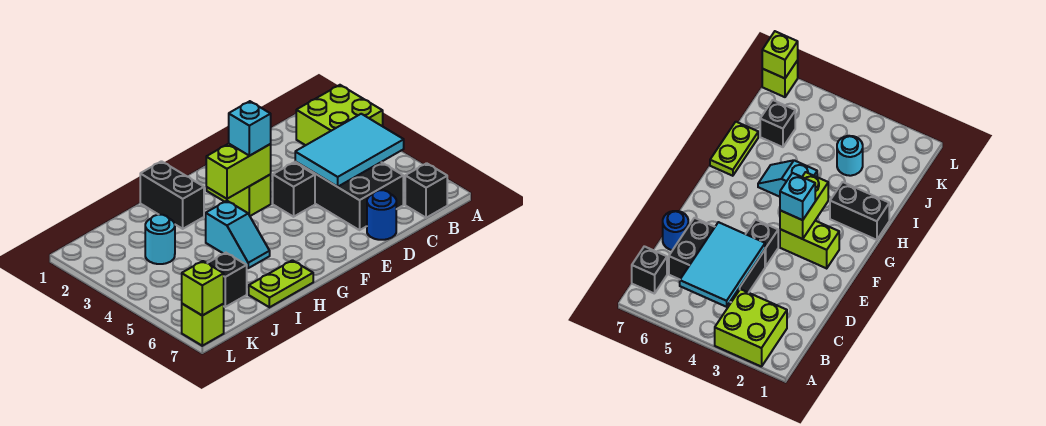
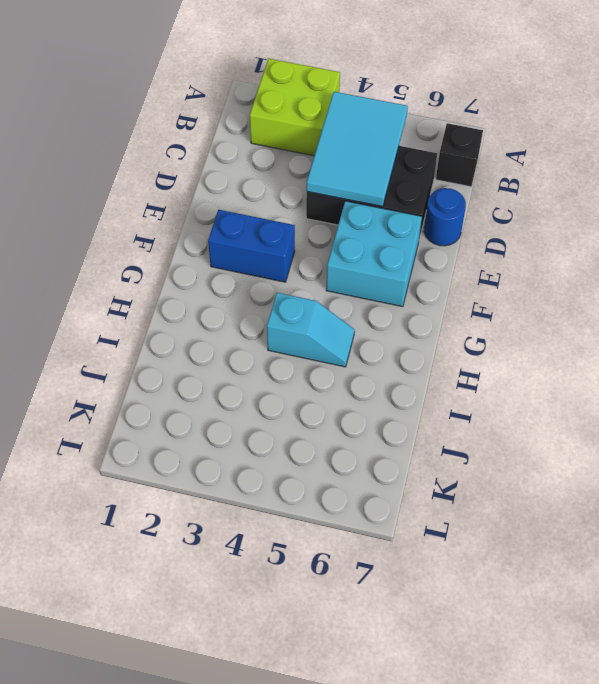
cyan 2x2 brick [326,201,422,307] -> none
blue 1x2 brick [208,210,295,282] -> lime 1x2 brick [207,175,271,216]
none -> black 1x1 brick [273,162,315,217]
none -> black 1x2 brick [140,161,204,229]
none -> lime 1x2 plate [249,260,313,307]

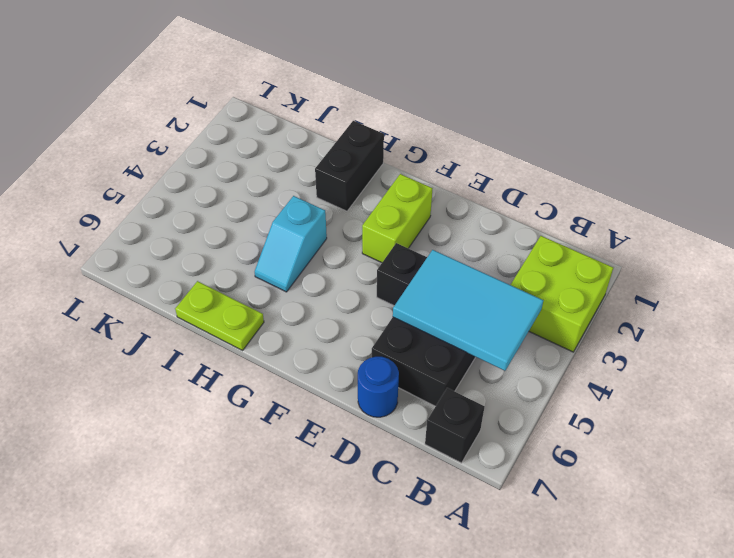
none -> cyan 1x1 round brick [145,215,175,264]
none -> black 1x1 brick [208,253,247,307]
none -> lime 1x1 brick [182,304,224,346]

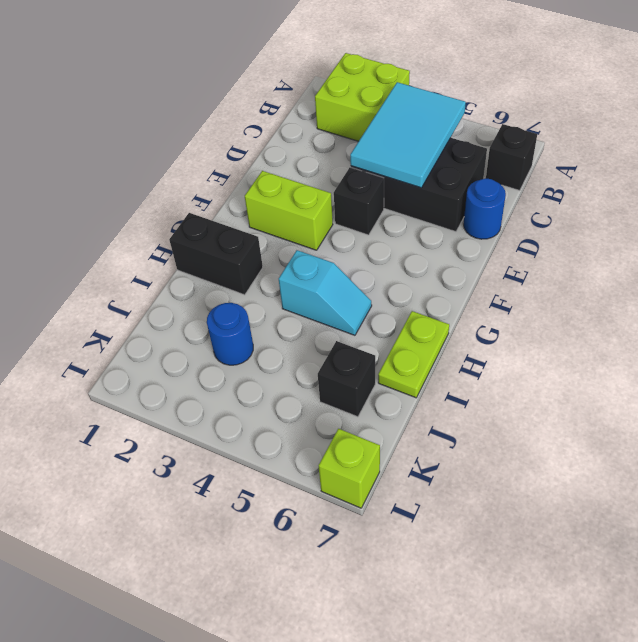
blue 1x1 round brick [207,303,253,365] -> cyan 1x1 round brick [145,215,175,264]
none -> lime 1x2 brick [206,144,271,199]
none -> lime 1x1 brick [182,261,224,315]
none -> cyan 1x1 brick [229,101,271,156]

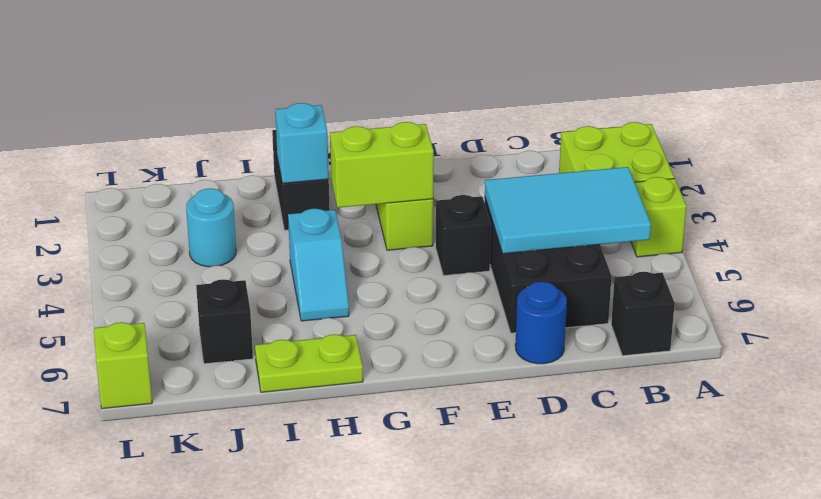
lime 1x1 brick [631,177,686,257] -> lime 1x1 brick moved to [182,261,224,315]
cyan 1x1 brick [275,103,329,183] -> cyan 1x1 brick moved to [229,101,271,156]

